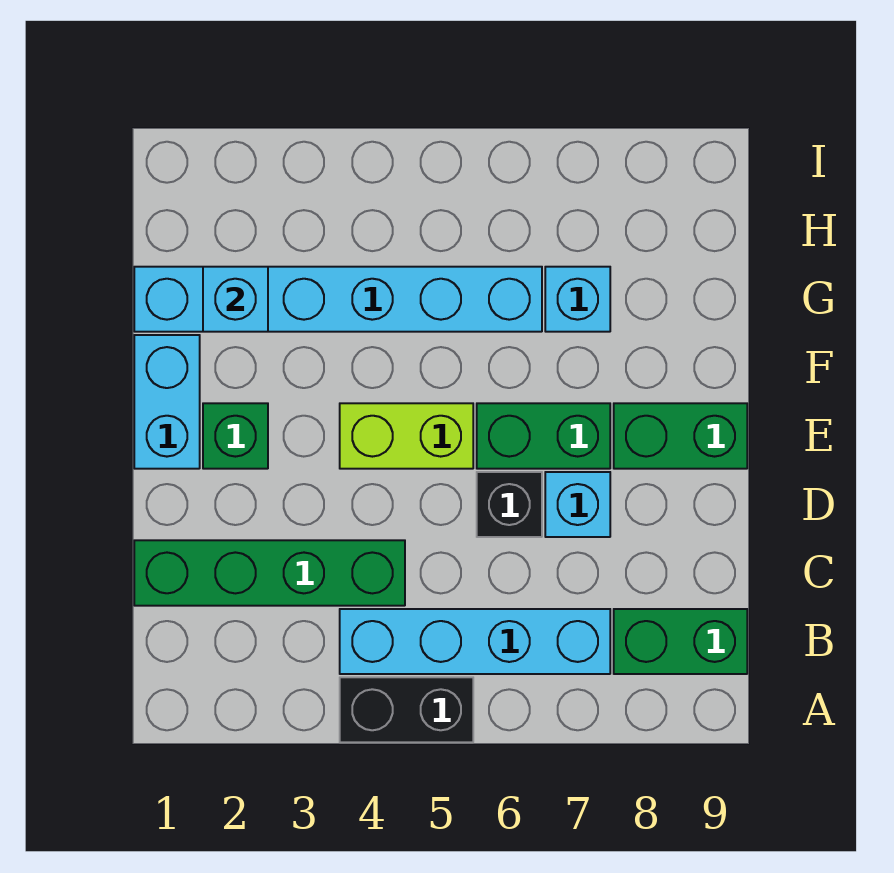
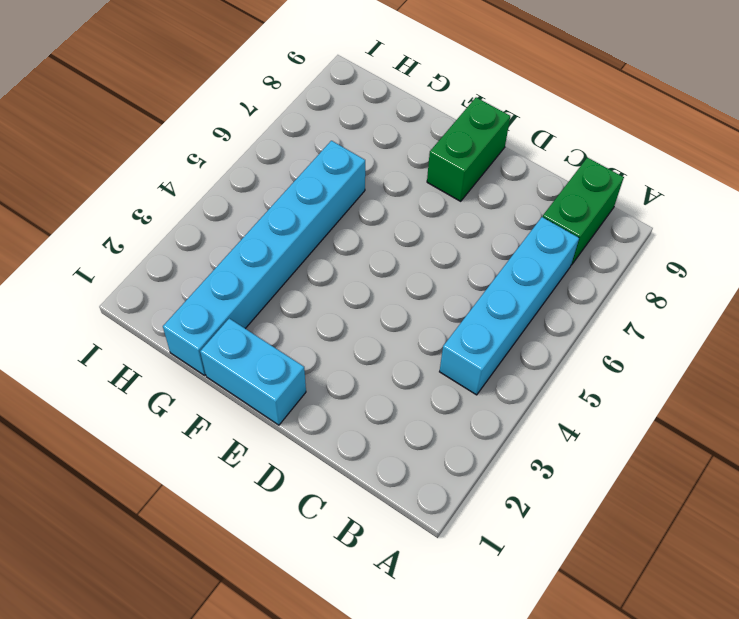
none -> black 1x2 brick [340,677,473,742]
none -> green 1x4 brick [134,540,405,606]
none -> black 1x1 brick [477,472,542,537]

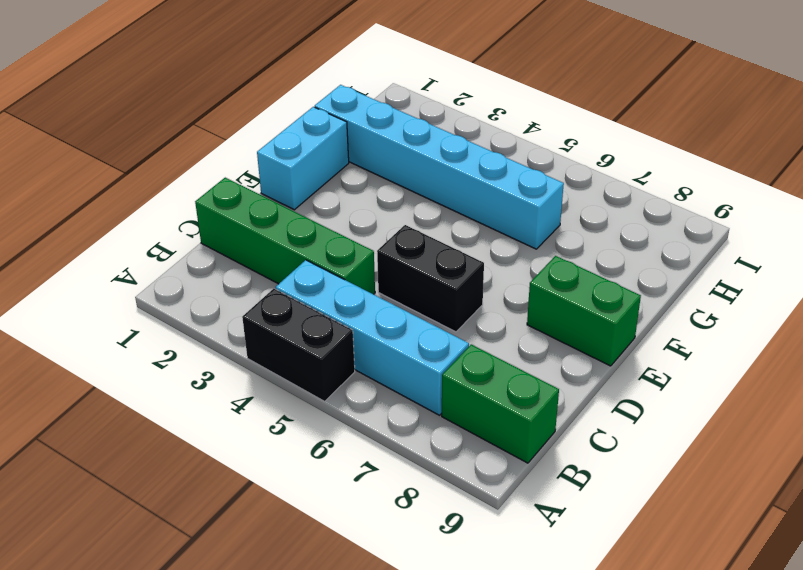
black 1x2 brick [377,225,484,332] -> black 1x1 brick [477,472,542,537]
none -> cyan 1x1 brick [545,472,610,537]
none -> green 1x1 brick [203,403,268,469]
none -> lime 1x2 brick [340,403,473,469]

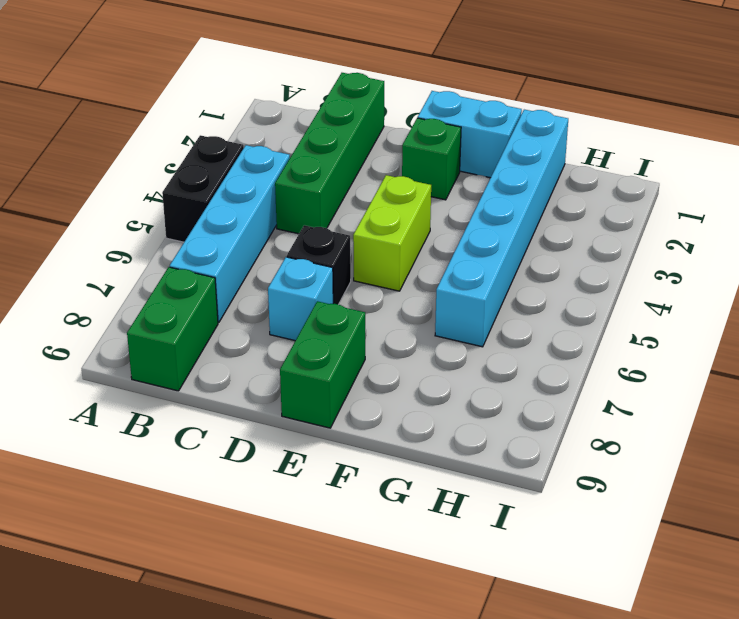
none -> green 1x2 brick [477,403,610,469]
none -> cyan 1x1 brick [545,267,610,332]
none -> cyan 1x1 brick [203,267,268,332]

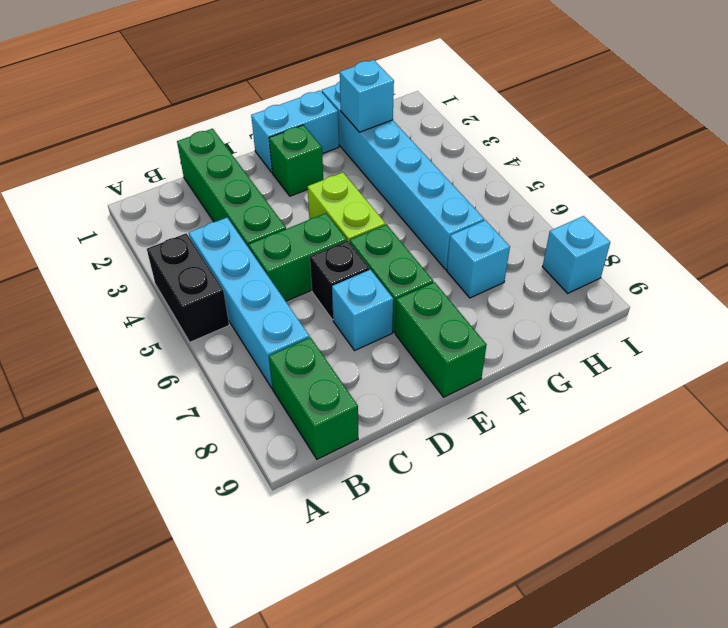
green 1x2 brick [249,213,347,301] -> none
cyan 1x1 brick [543,216,610,293] -> none

